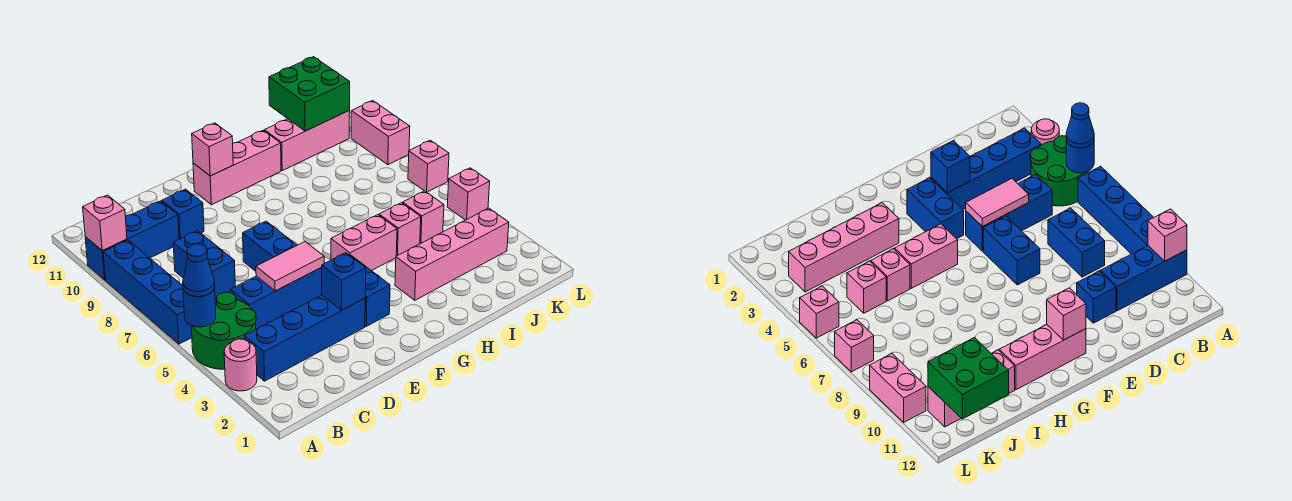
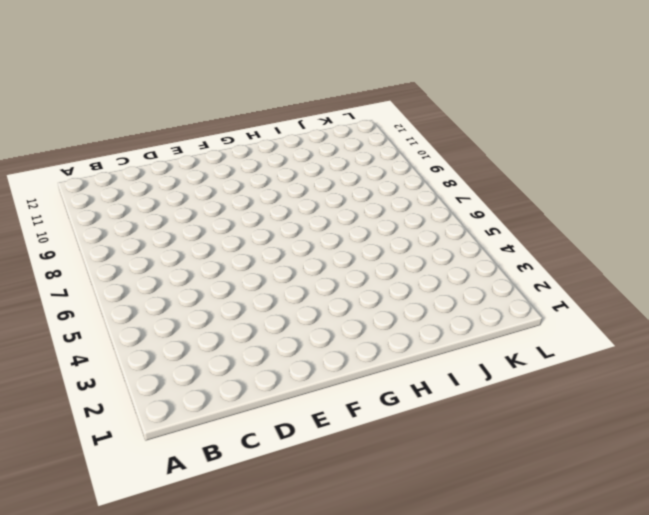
none -> pink 1x1 round brick [224,339,257,391]
none -> green 2x2 round brick [191,292,256,369]
none -> blue 1x4 brick [103,240,192,344]

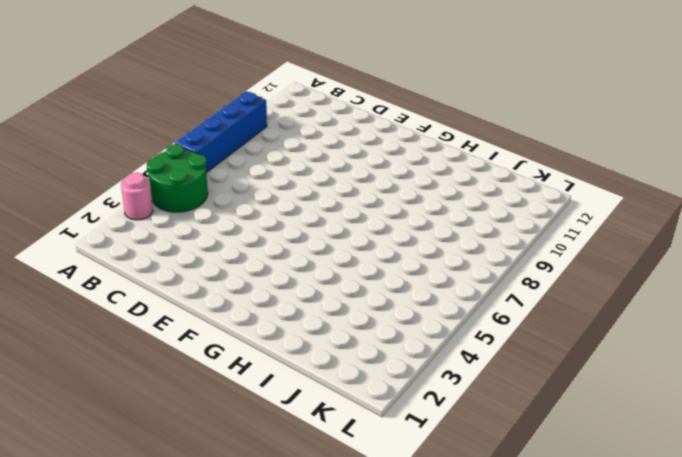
none -> blue 1x3 brick [85,201,179,280]
none -> blue 1x4 brick [244,295,365,381]
none -> blue 1x3 brick [231,268,322,329]

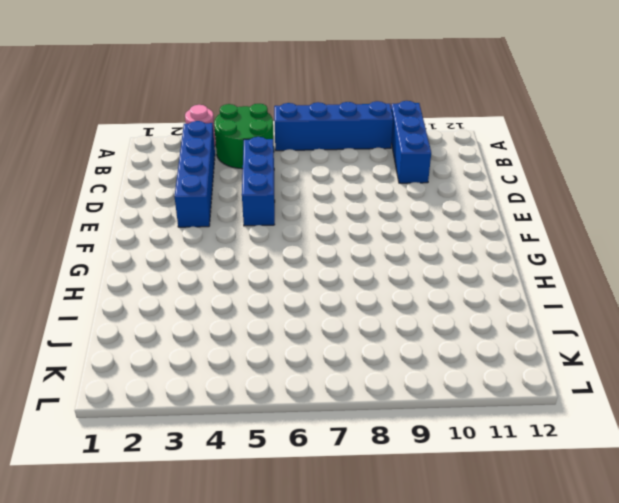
none -> blue 1x2 brick [173,231,235,299]
none -> blue 1x1 brick [162,189,204,239]
none -> blue 1x2 brick [243,221,297,271]

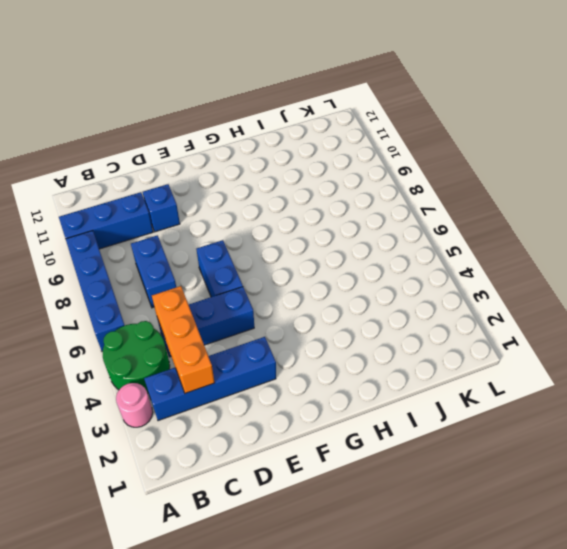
orange 1x3 brick [152,286,215,393] -> none
none -> blue 1x2 brick [349,254,390,327]
none -> pink 1x3 brick [193,130,281,205]
none -> pink 1x2 brick [331,215,397,271]

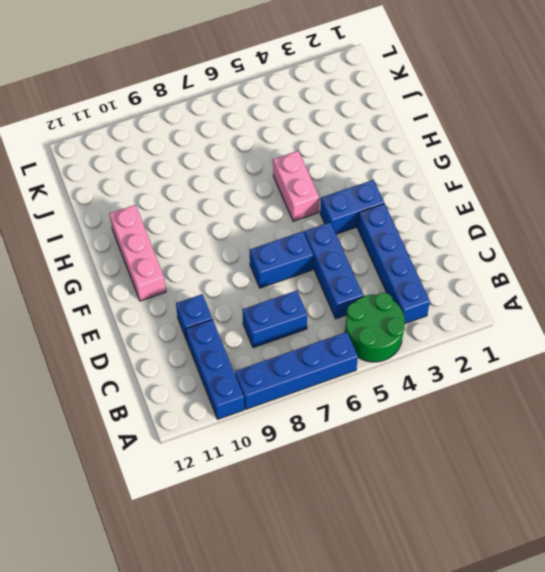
none -> pink 1x1 round brick [224,339,257,391]
none -> pink 1x4 brick [395,208,509,300]
none -> pink 1x1 brick [379,203,421,256]

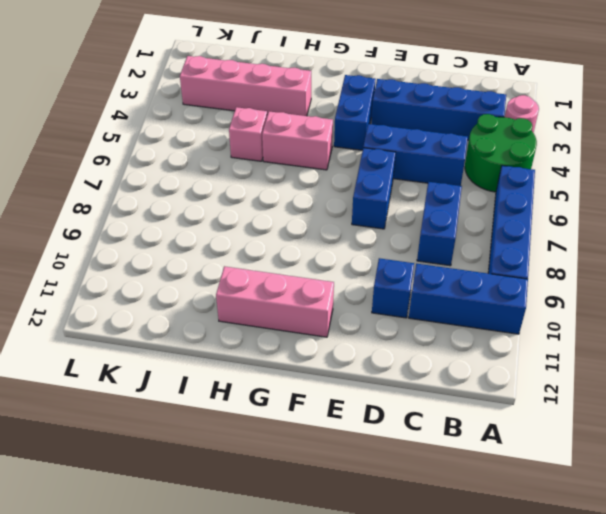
none -> pink 1x3 brick [264,111,350,171]
none -> pink 1x1 brick [403,191,444,244]
none -> pink 1x1 brick [447,168,490,220]

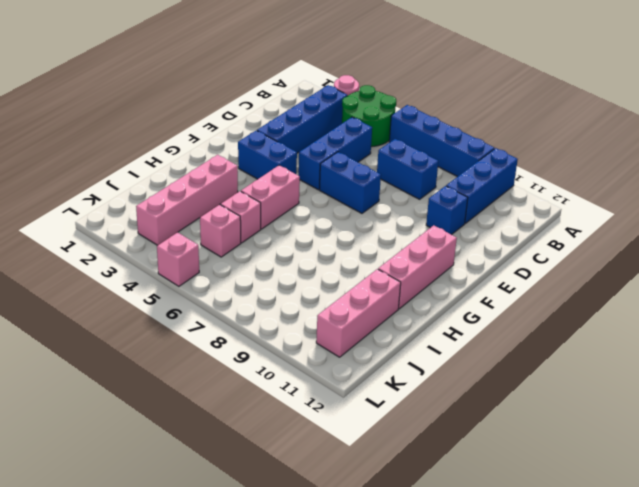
none -> pink 1x1 brick [408,140,449,192]
none -> pink 1x2 brick [351,101,410,165]
none -> blue 1x1 round brick [183,287,216,327]

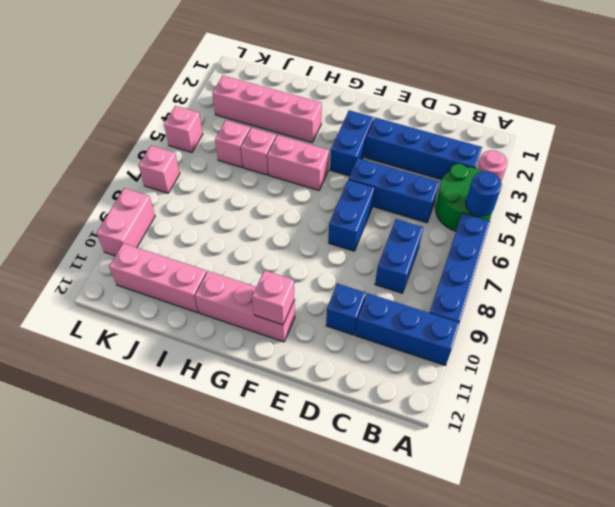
none -> pink 1x1 brick [83,195,127,251]
none -> pink 1x2 tile [256,242,324,291]
none -> blue 1x1 brick [321,253,366,310]

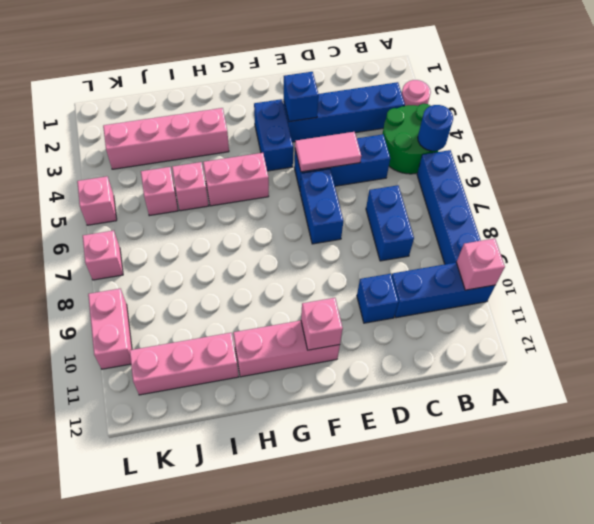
none -> green 2x2 brick [269,57,350,131]
none -> blue 1x1 cone [183,244,215,297]

